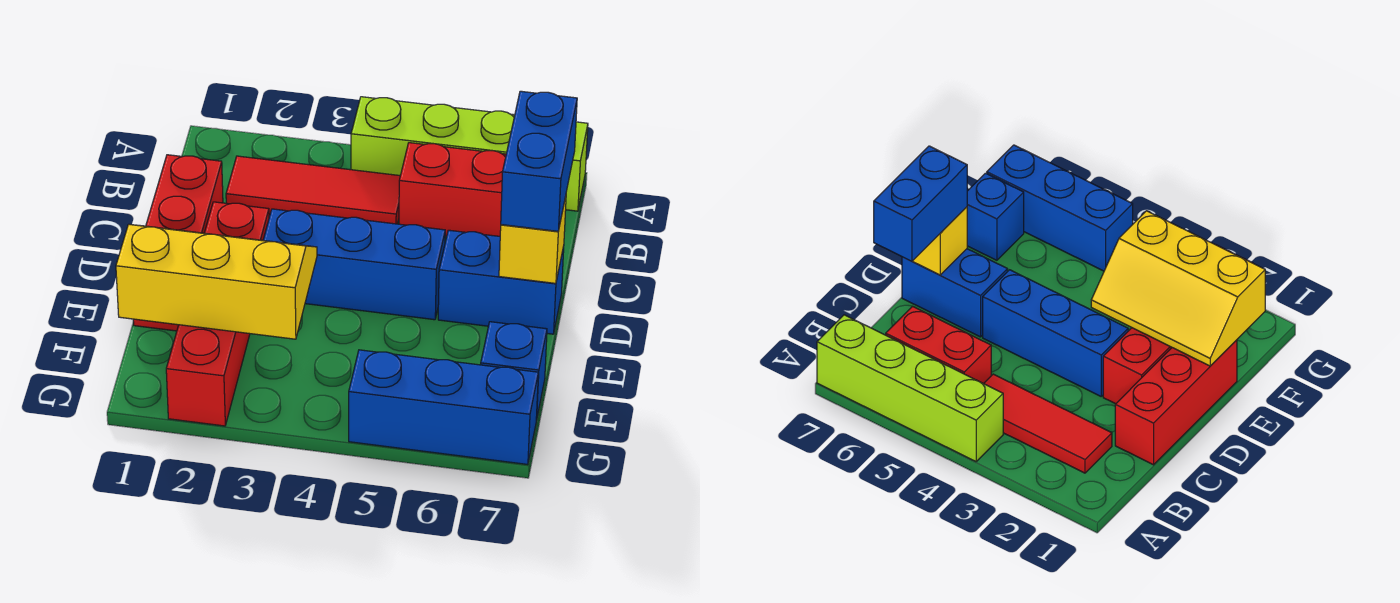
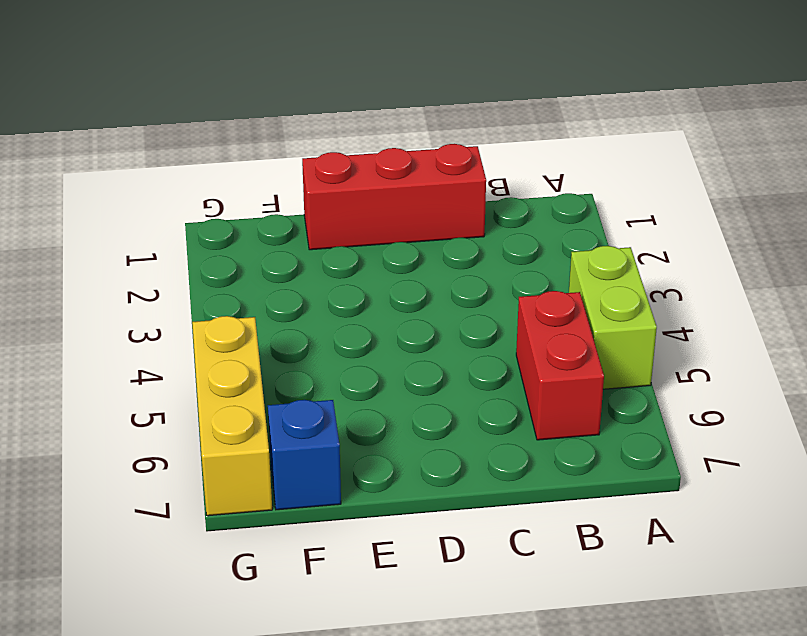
lime 1x2 brick [569,246,657,389] -> lime 1x4 brick [351,97,588,211]
yellow 1x3 brick [192,316,272,516] -> blue 1x3 brick [349,350,538,465]
none -> red 1x3 tile [226,156,400,224]
none -> red 1x4 brick [166,202,269,426]
none -> blue 1x3 brick [263,209,445,320]

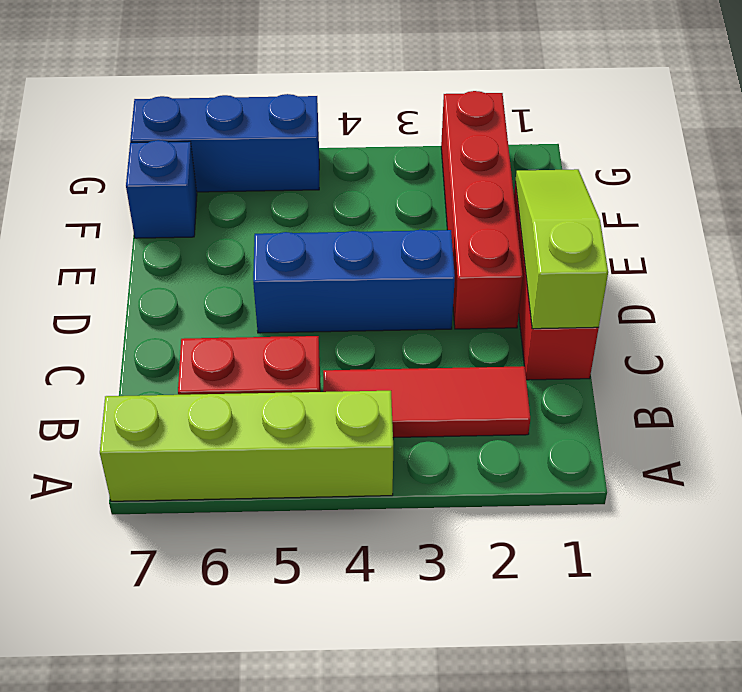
lime 1x3 slope [515,169,608,329] -> yellow 2x3 slope [116,224,317,339]
none -> blue 1x2 brick [438,230,564,334]
none -> yellow 1x1 brick [499,196,566,283]
none -> blue 1x2 brick [501,91,577,231]

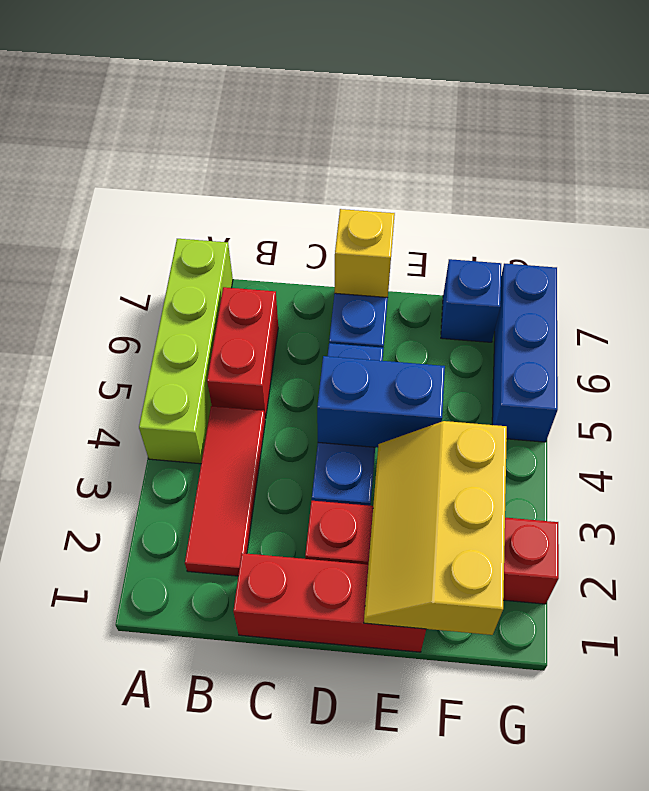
blue 1x2 brick [317,356,445,448] -> blue 1x2 brick moved to [501,91,577,231]

